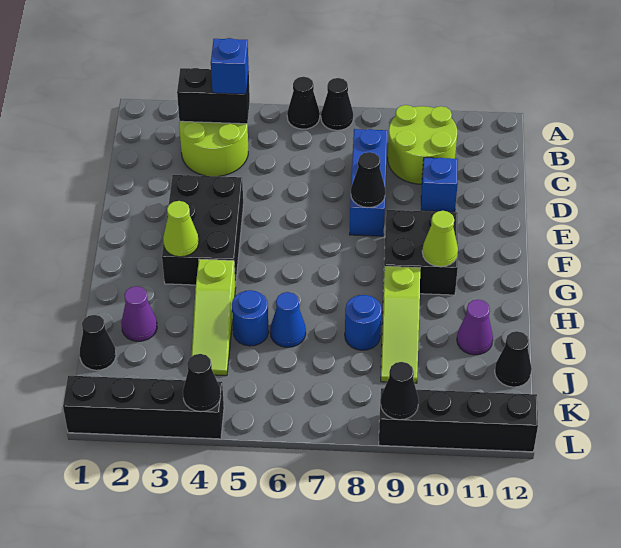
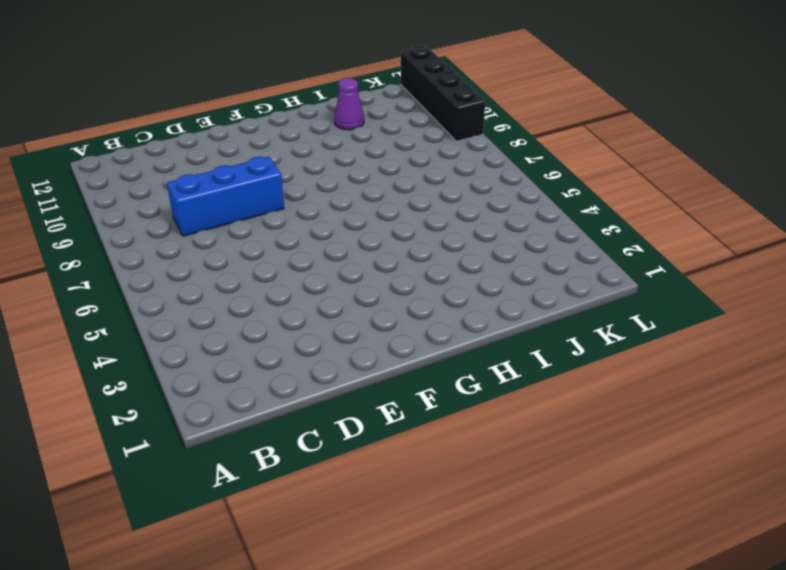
none -> black 1x1 cone [287,77,320,129]
none -> black 1x1 cone [321,78,353,130]
none -> lime 2x2 round brick [179,121,248,176]

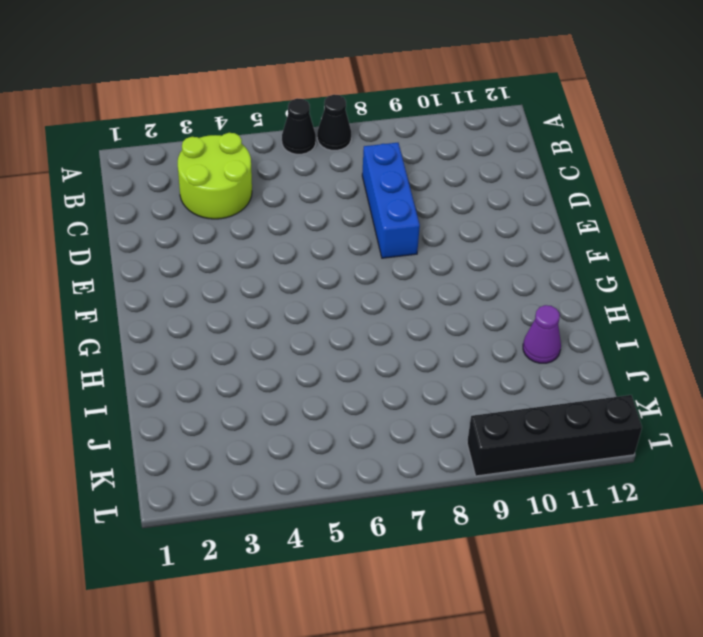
none -> lime 2x2 round brick [388,105,457,184]
none -> blue 1x1 brick [421,158,458,212]
none -> black 2x3 brick [162,175,243,286]

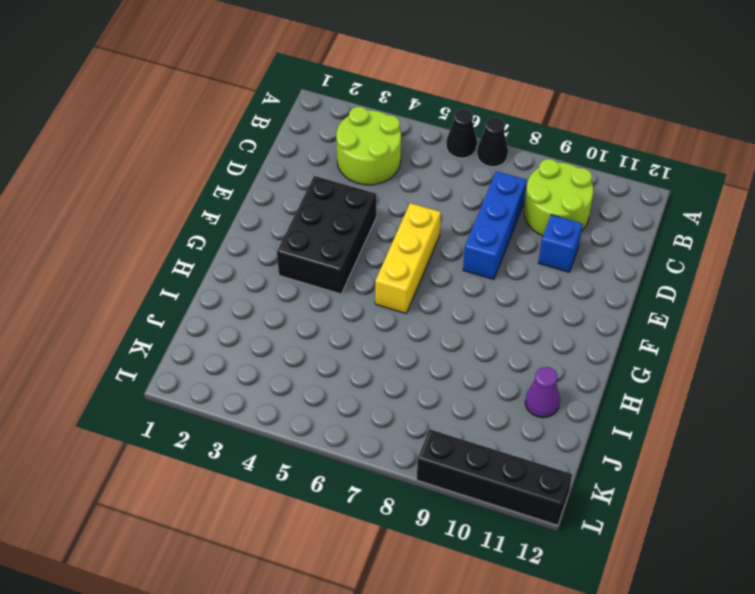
yellow 1x3 brick [375,203,441,313] -> none
none -> black 2x2 brick [384,210,458,295]
none -> lime 1x3 slope [191,259,236,376]
none -> lime 1x3 slope [381,266,420,383]

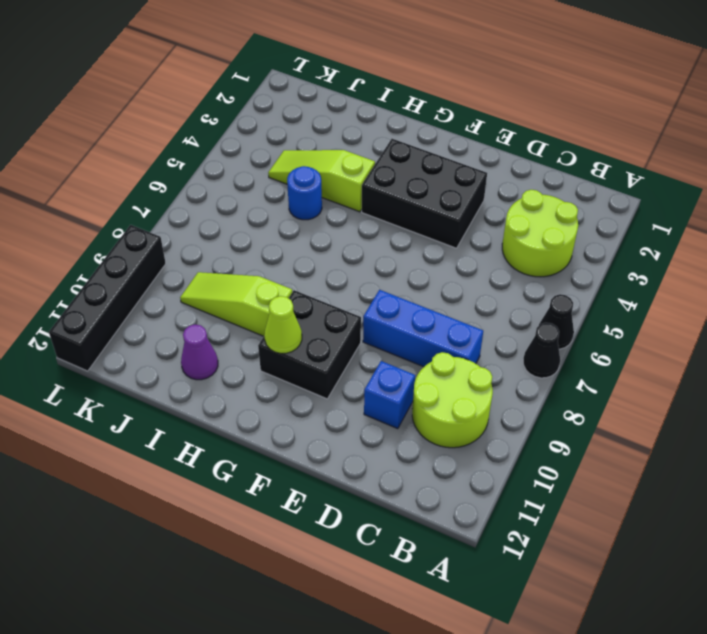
none -> purple 1x1 cone [121,286,157,341]
none -> blue 1x1 cone [270,292,306,347]
none -> blue 1x1 round brick [345,295,382,350]

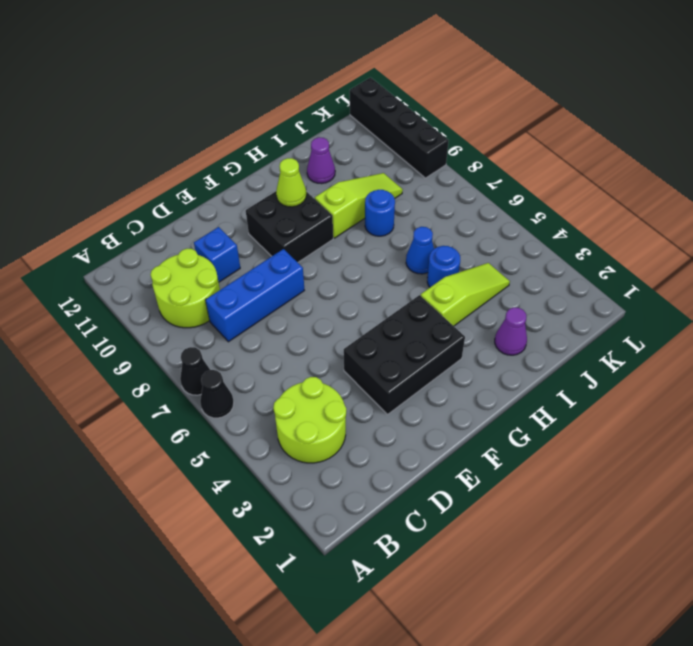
none -> black 1x1 cone [80,315,116,370]
none -> black 1x1 cone [495,331,532,387]
none -> black 1x4 brick [63,376,224,439]

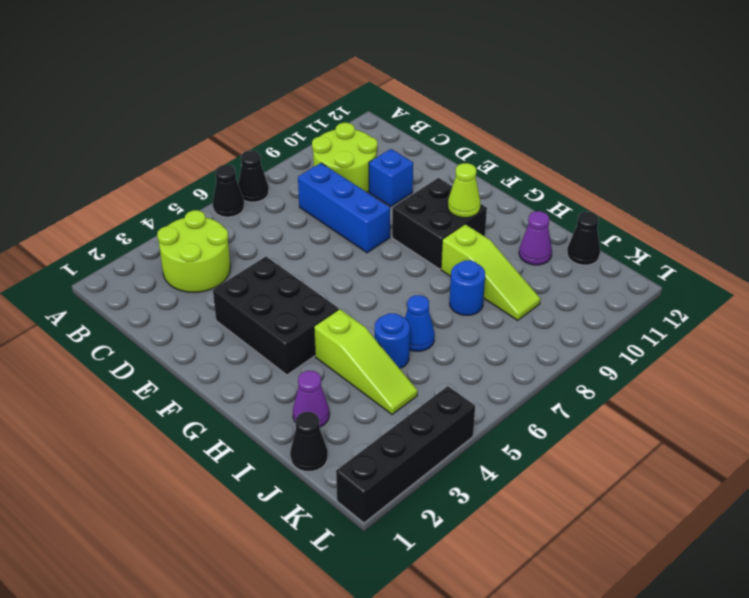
none -> black 1x4 brick [379,388,538,452]
none -> black 1x2 brick [177,68,250,124]
none -> black 1x1 cone [351,152,385,208]

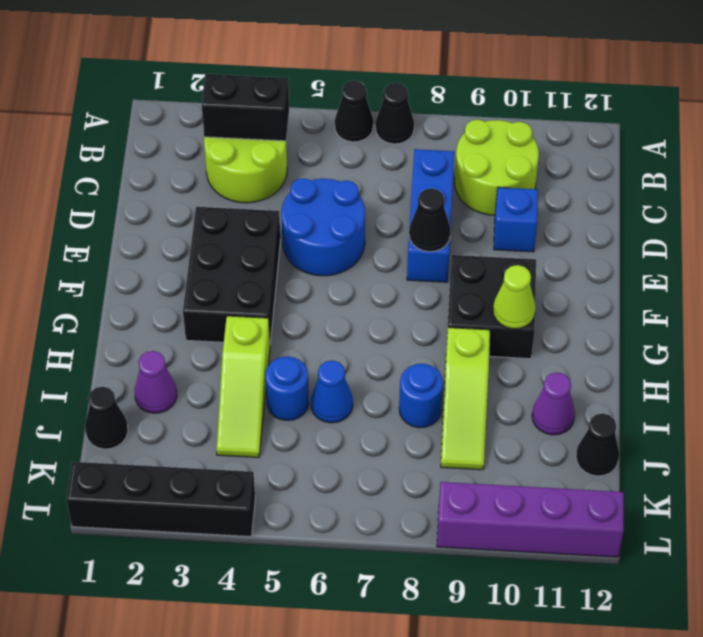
blue 2x2 round brick [281,178,365,276] -> none
purple 1x4 brick [437,482,624,557] -> black 1x4 brick [379,388,538,452]
none -> lime 1x1 cone [163,201,199,257]
none -> black 1x1 cone [183,354,221,412]
none -> black 1x1 cone [381,362,419,420]

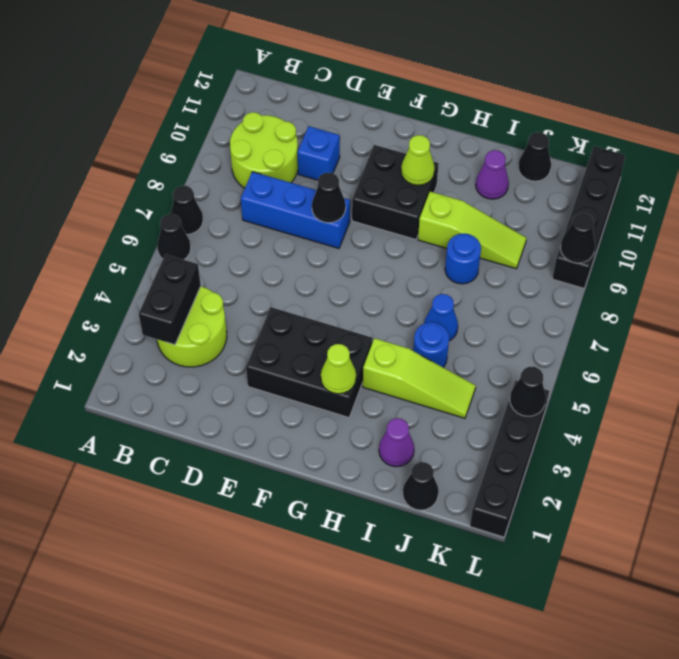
none -> blue 1x1 brick [211,38,249,94]

